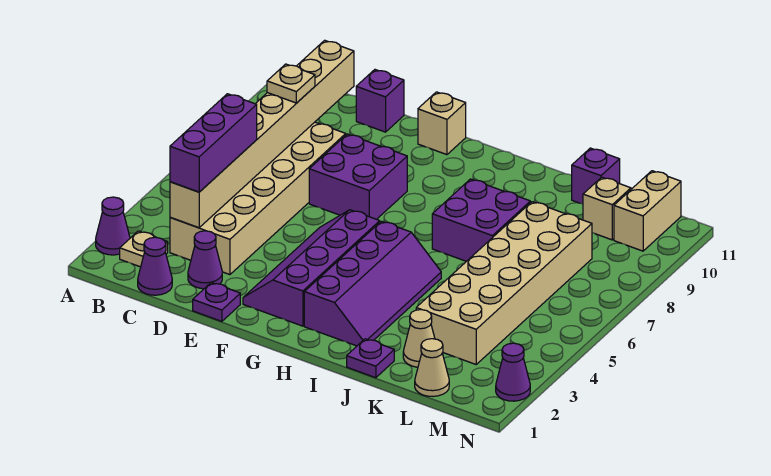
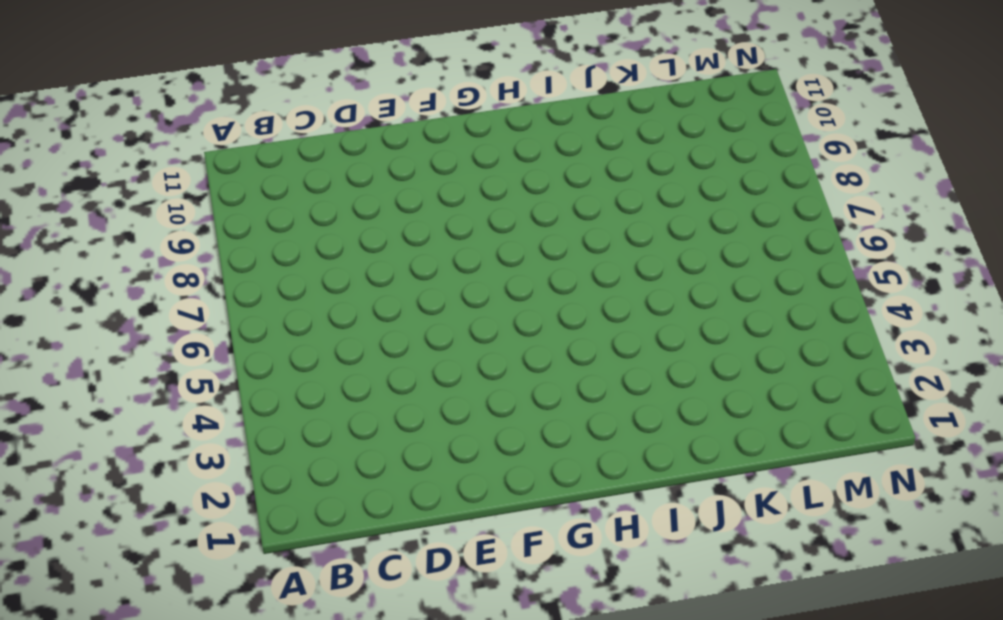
none -> purple 1x1 cone [96,197,130,255]
none -> tan 1x1 plate [120,231,168,267]
none -> purple 1x1 cone [138,237,172,295]

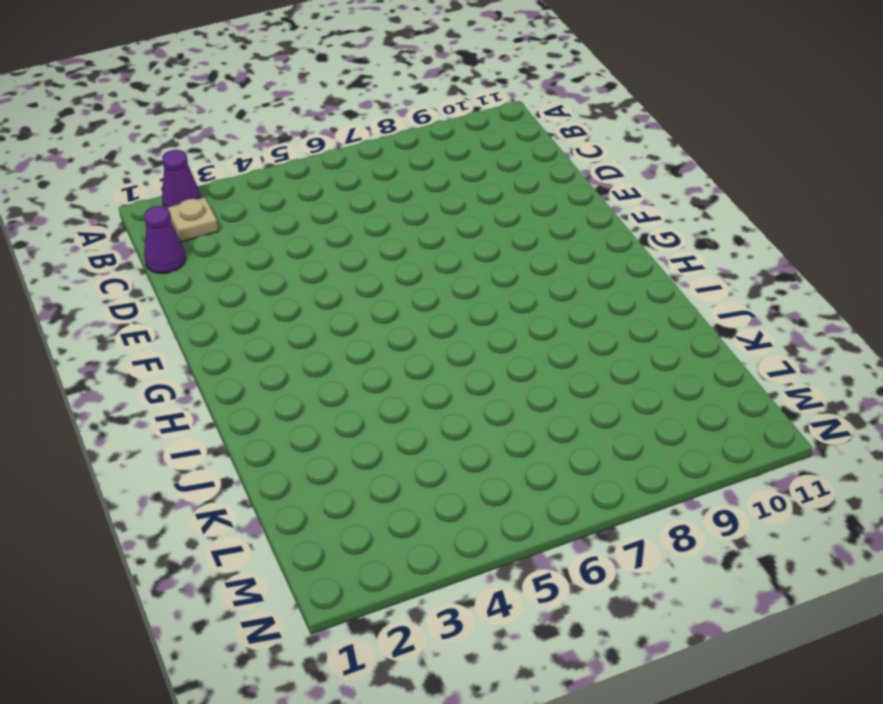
none -> tan 2x6 brick [170,122,346,275]
none -> purple 1x1 cone [188,231,222,289]
none -> purple 1x1 brick [356,70,404,132]

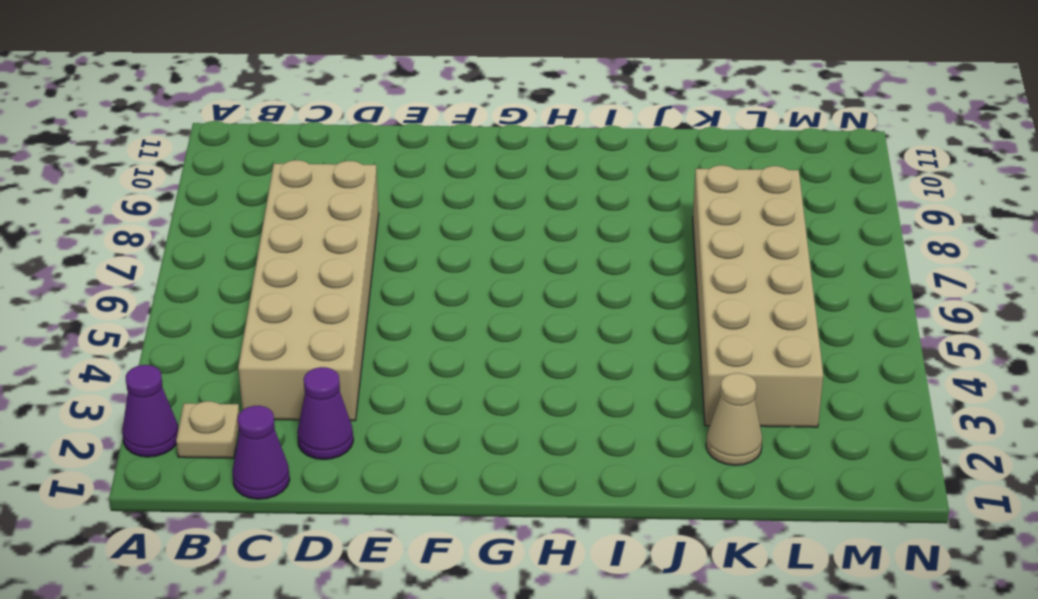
none -> purple 1x1 brick [356,70,404,132]
none -> purple 1x1 plate [193,283,240,321]
none -> purple 2x2 brick [309,134,407,219]

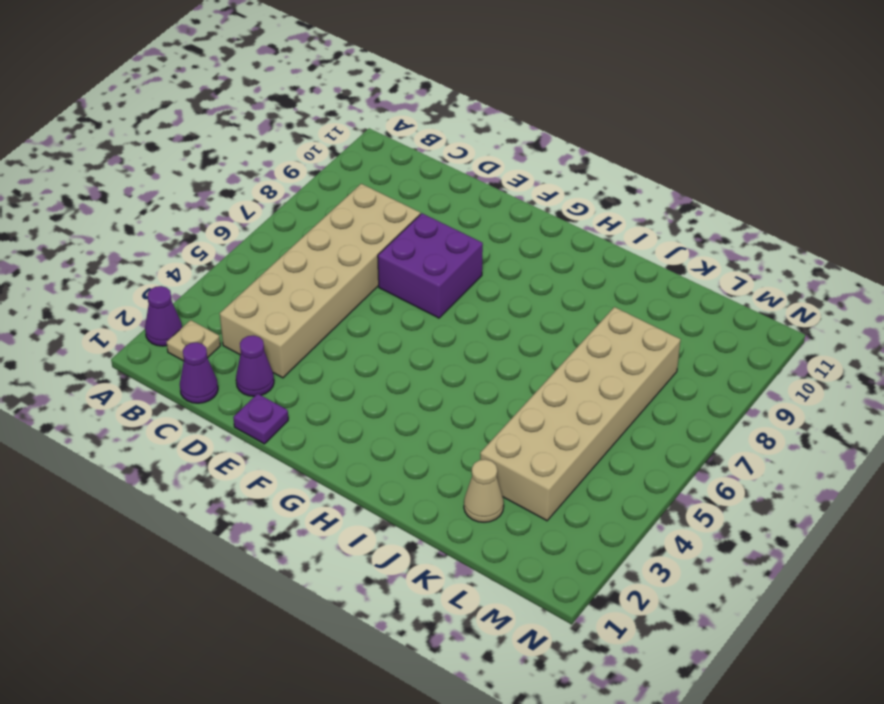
none -> purple 1x1 brick [356,70,404,132]
none -> purple 2x4 slope [243,210,380,326]
none -> tan 1x1 brick [418,92,466,155]

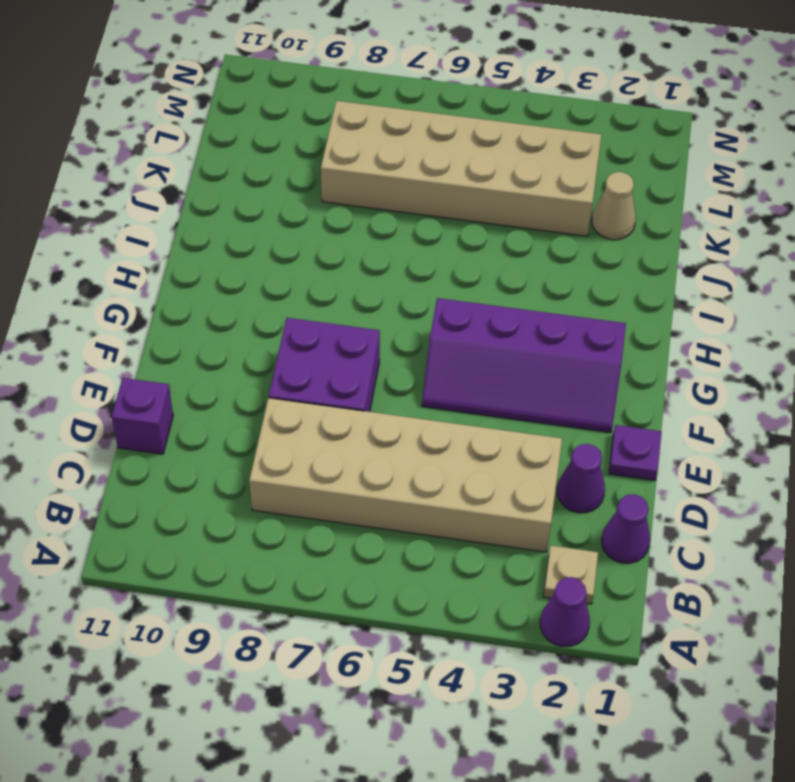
none -> tan 1x1 brick [418,92,466,155]
none -> purple 2x4 slope [304,221,441,346]
none -> purple 2x2 brick [432,179,530,261]

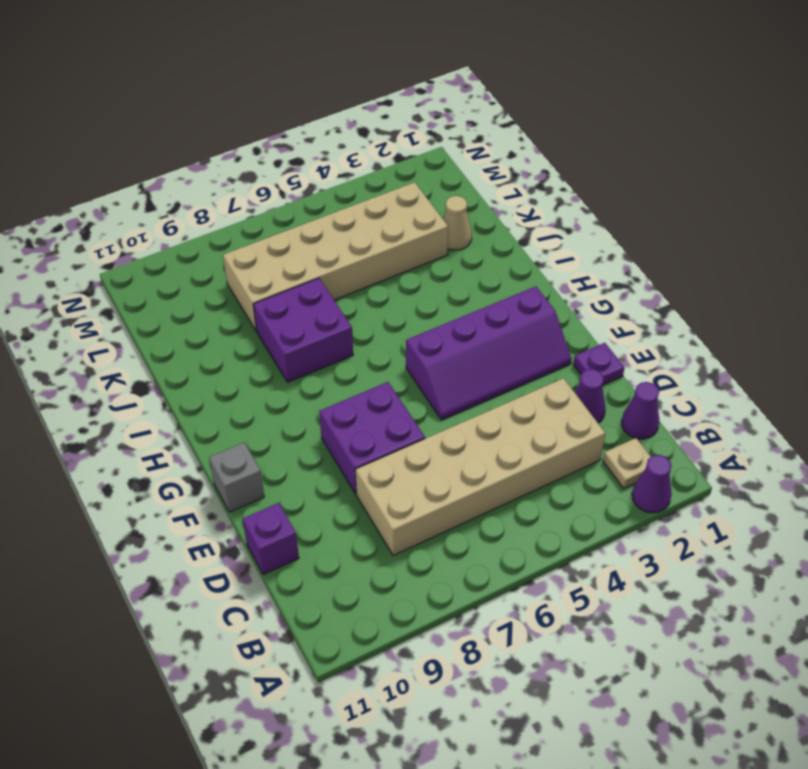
grey 1x1 brick [209,442,264,512] -> tan 1x1 brick [418,92,466,155]
none -> purple 2x4 slope [304,221,441,346]
none -> purple 1x1 plate [347,339,394,378]
none -> purple 1x1 brick [572,148,620,204]

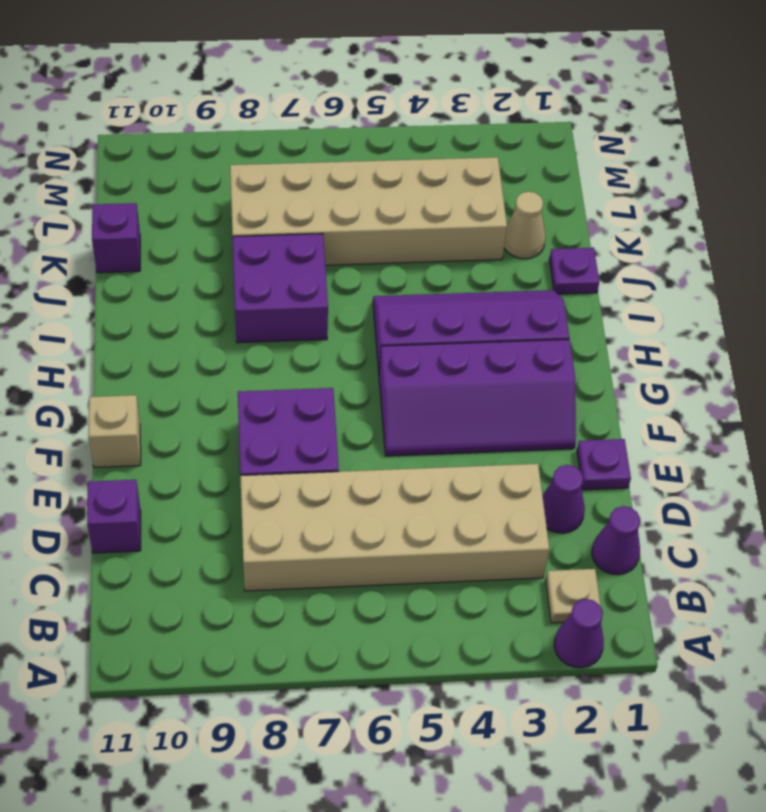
none -> tan 1x1 cone [415,339,449,396]
none -> tan 1x1 brick [583,177,631,240]
none -> tan 1x2 brick [614,171,681,251]

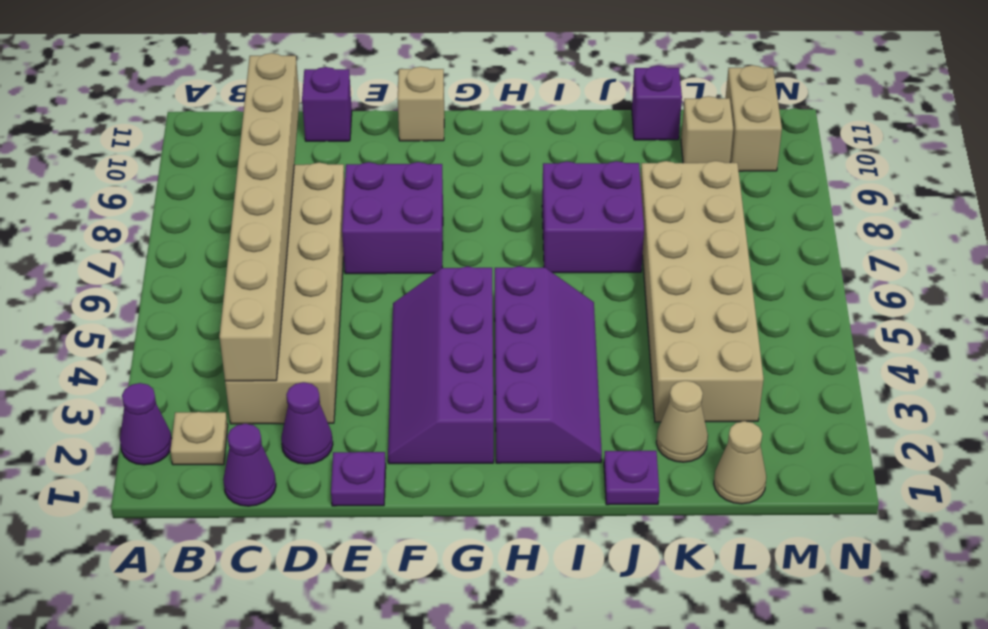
none -> purple 1x1 cone [496,343,530,401]
none -> purple 1x3 brick [170,94,257,192]
none -> tan 1x1 plate [267,64,315,103]

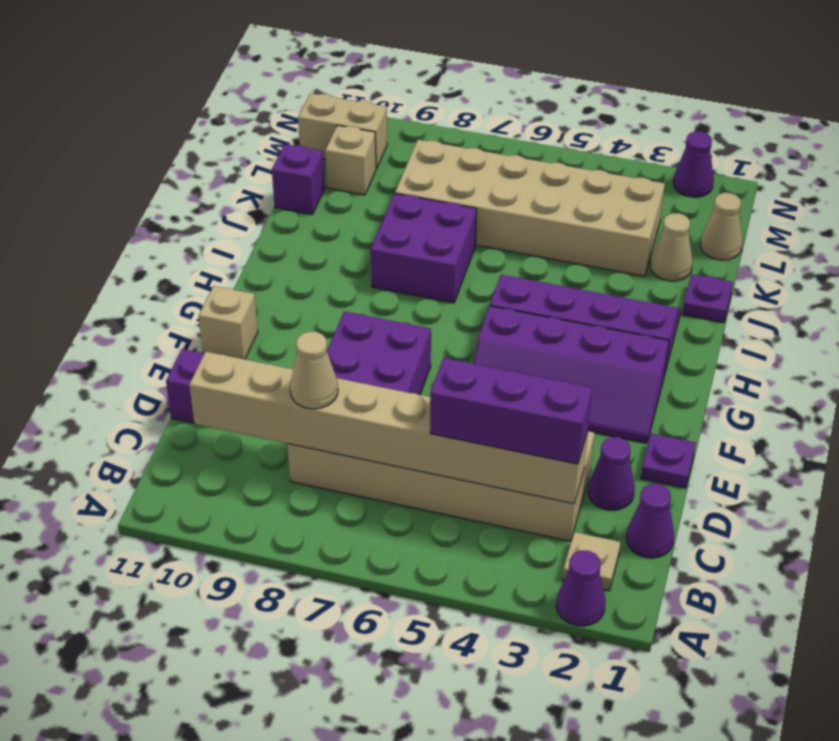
tan 1x1 cone [290,332,338,409] -> tan 1x1 plate [267,64,315,103]

